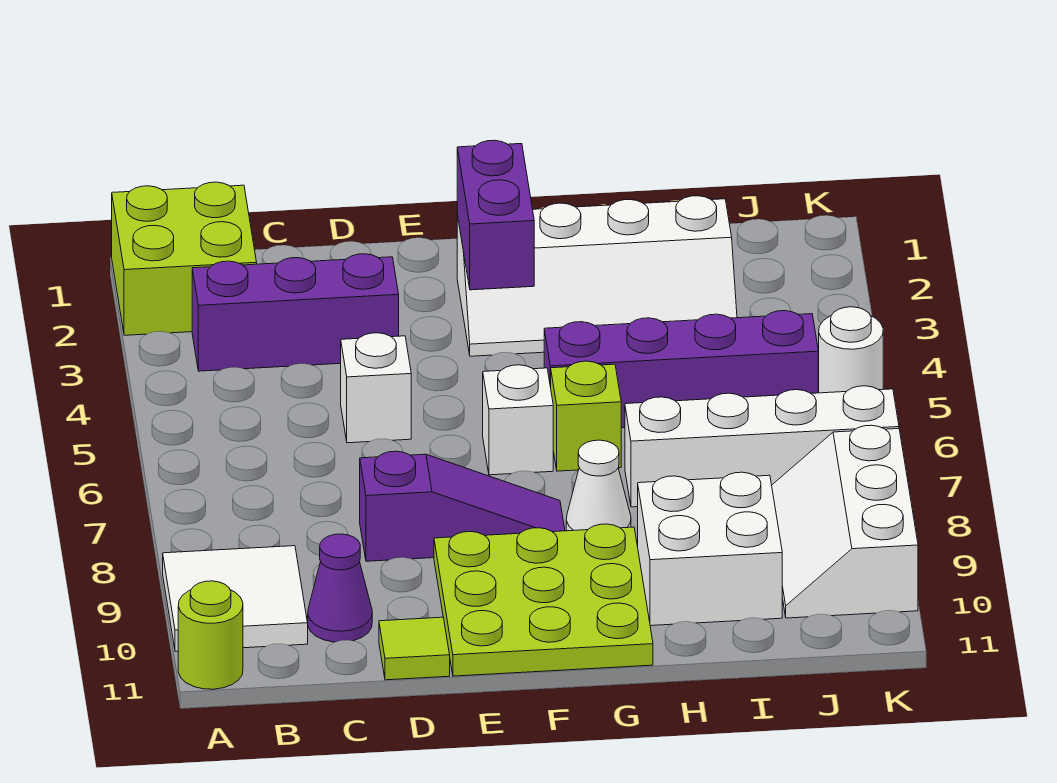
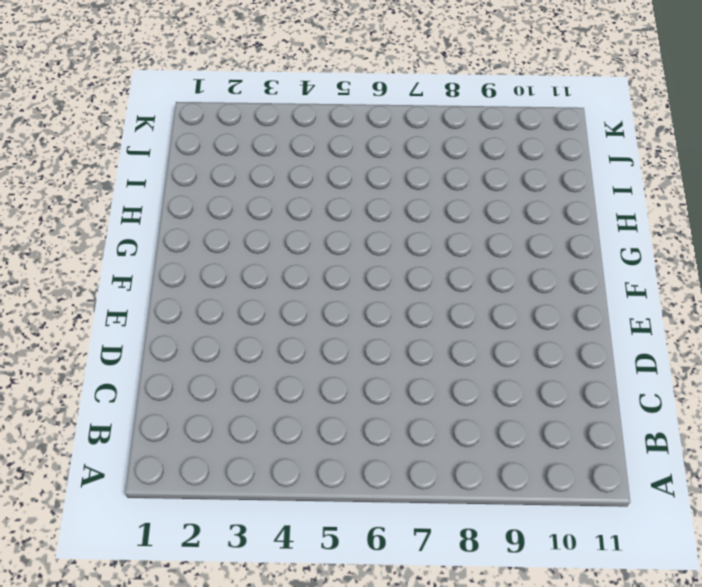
none -> lime 2x2 brick [112,182,257,335]
none -> white 2x2 tile [163,546,308,652]
none -> lime 1x1 round brick [178,581,243,689]

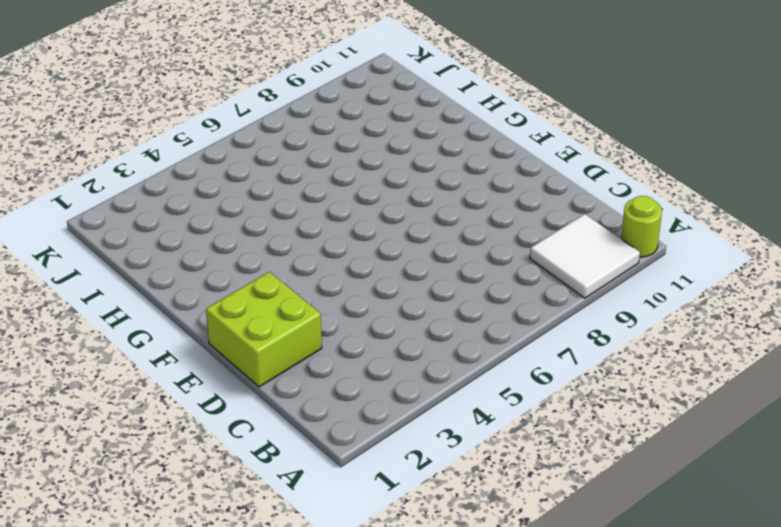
lime 2x2 brick [206,272,322,387] -> lime 2x2 brick moved to [112,182,257,335]
none -> purple 1x3 brick [192,254,399,371]
none -> purple 1x1 cone [307,534,372,642]
none -> white 1x1 brick [341,333,411,443]

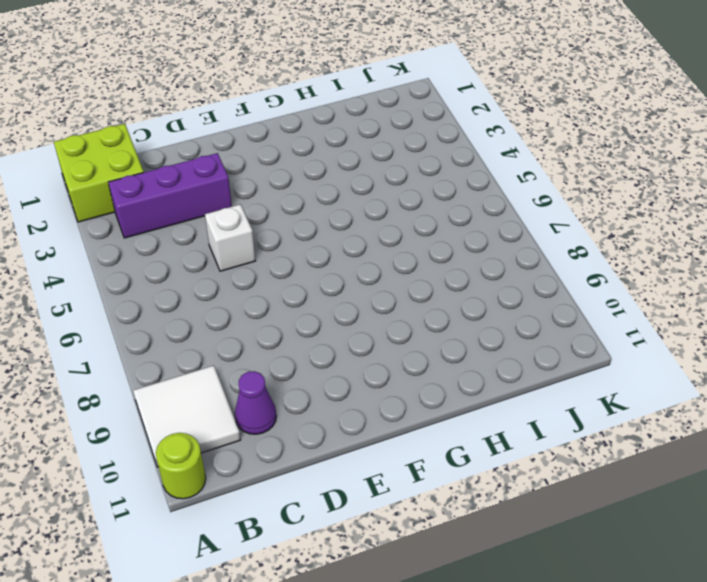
none -> purple 1x3 slope [360,451,565,561]
none -> lime 1x1 tile [379,617,450,680]
none -> lime 3x3 plate [434,524,653,676]

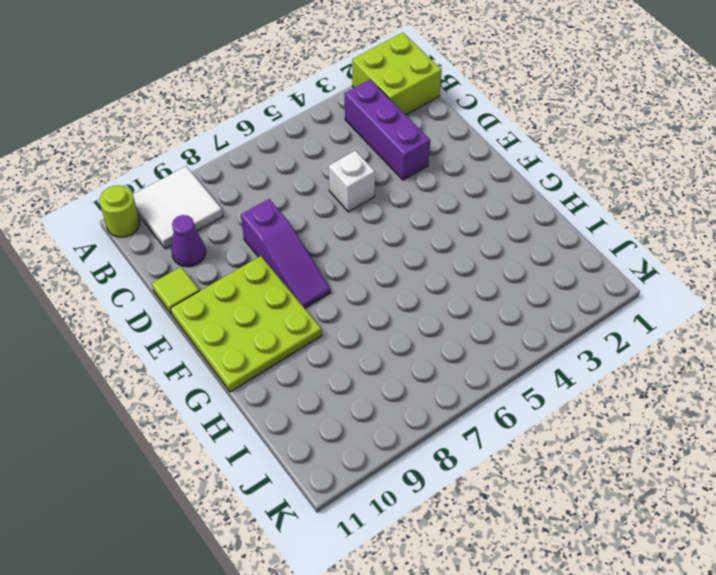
none -> white 2x4 slope [457,196,737,356]
none -> white 1x1 brick [483,365,553,475]
none -> purple 1x4 brick [544,311,818,428]

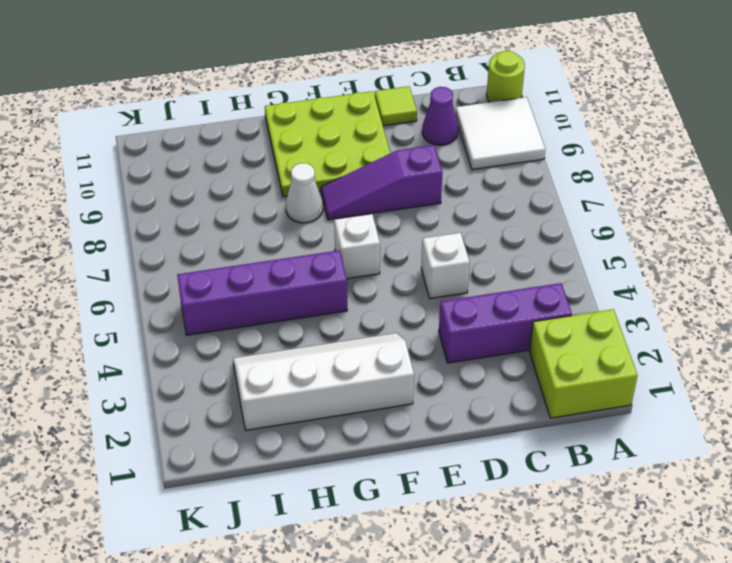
none -> lime 1x1 brick [551,361,621,471]
none -> white 1x4 brick [625,386,899,507]
none -> white 2x2 brick [638,472,782,626]

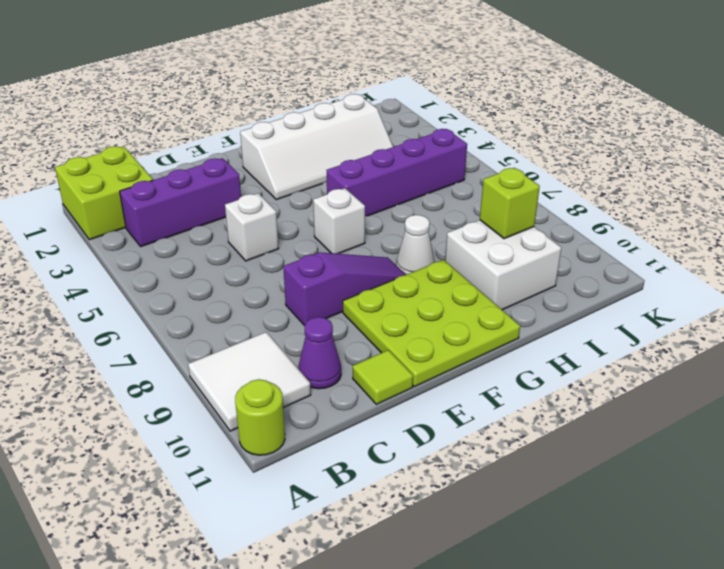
lime 1x1 brick [480,168,540,239] -> lime 1x1 brick moved to [551,361,621,471]
none -> white 1x4 brick [625,386,899,507]
none -> white 2x3 slope [772,425,918,618]
none -> white 1x1 round brick [819,307,883,393]

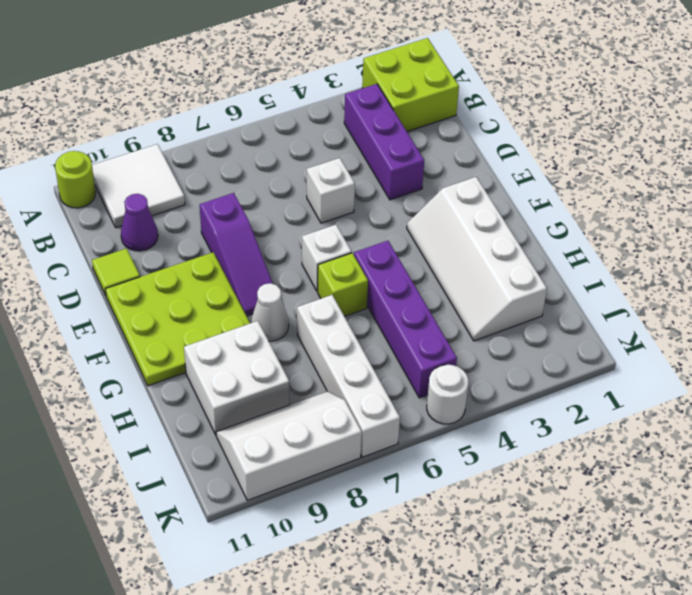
none -> purple 1x2 brick [457,140,534,290]

